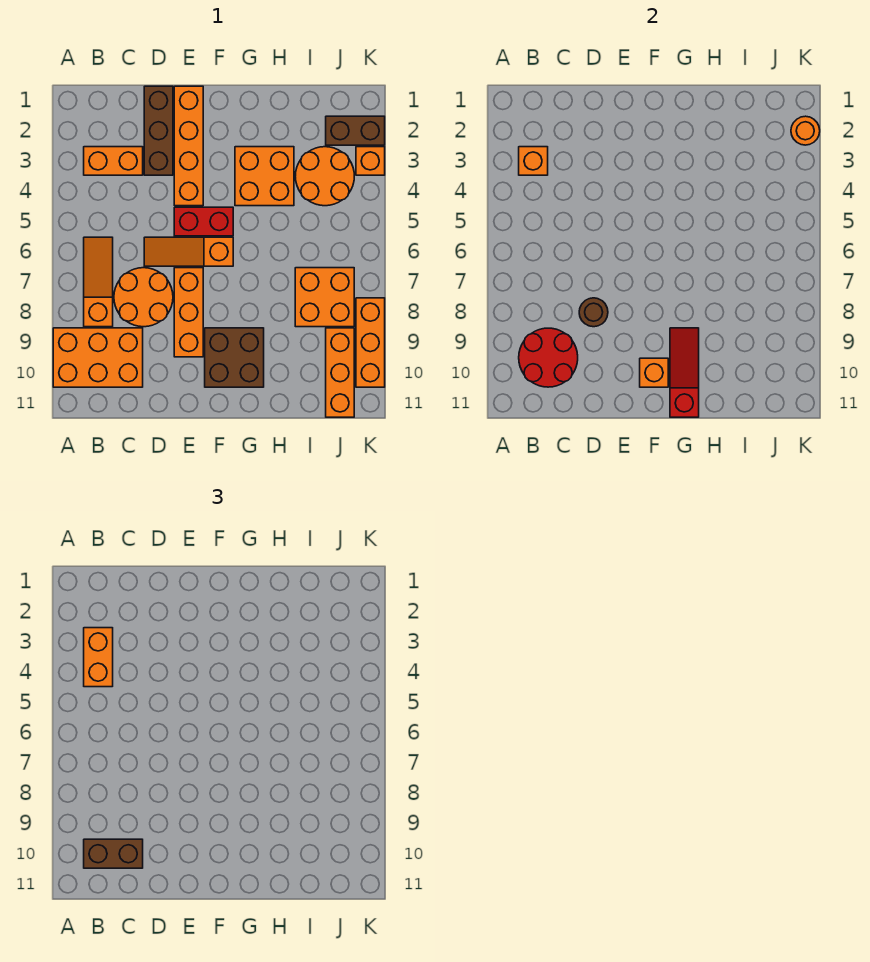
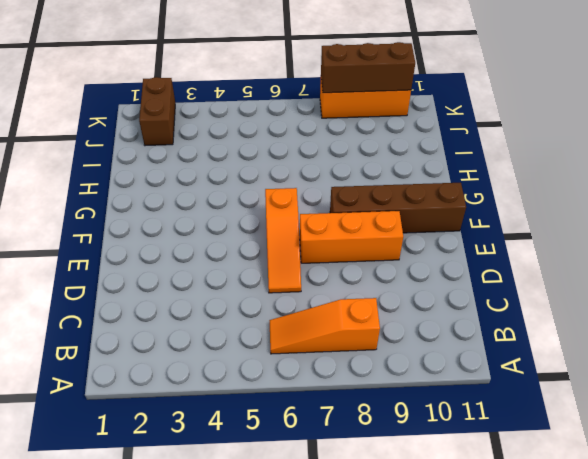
brown 1x4 brick [330,183,466,233] -> brown 2x2 brick [205,328,264,387]
brown 1x3 brick [321,42,415,93] -> brown 1x3 brick moved to [144,86,173,175]
none -> orange 2x3 brick [53,328,143,387]
none -> orange 1x2 brick [84,147,143,175]
none -> orange 2x2 round brick [114,268,173,327]

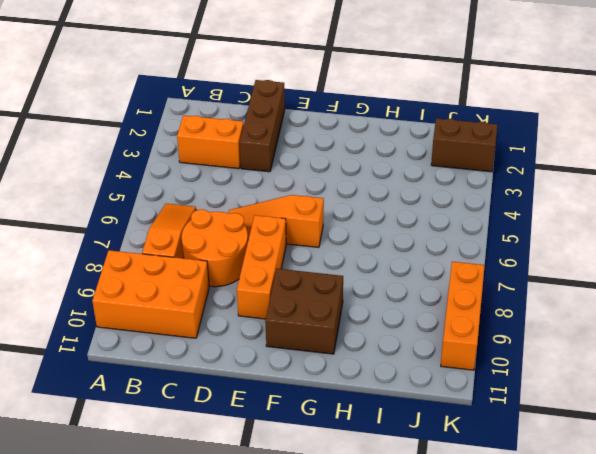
none -> orange 1x4 brick [174,86,203,206]
none -> red 1x2 brick [174,207,233,236]
none -> orange 2x2 brick [235,147,294,206]

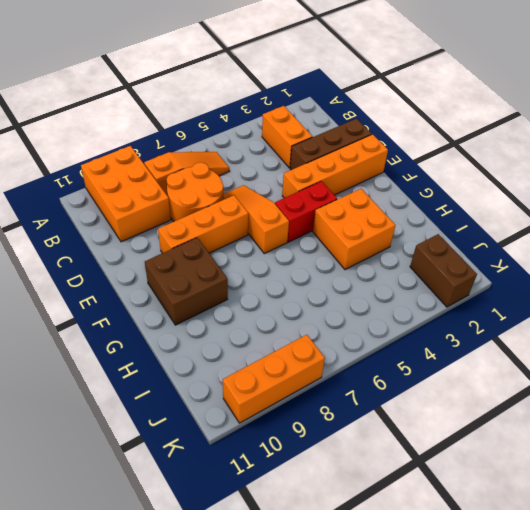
red 1x2 brick [275,181,337,242] -> red 1x2 brick turned to [174,207,233,236]
none -> orange 2x2 round brick [295,147,354,206]
none -> orange 2x2 brick [295,268,354,327]
none -> orange 1x3 brick [326,328,354,417]

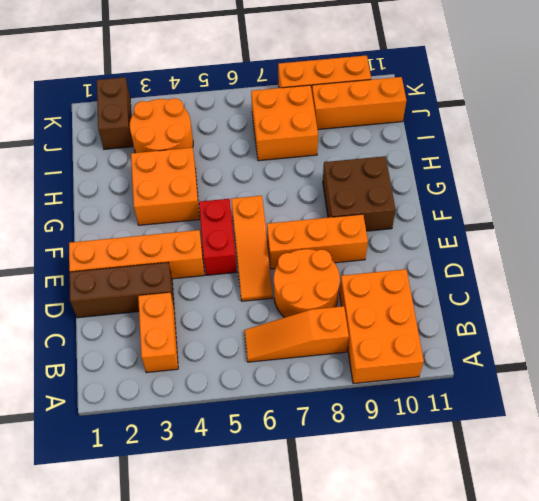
none -> orange 1x1 brick [356,147,385,175]
none -> orange 1x1 brick [519,147,548,175]
none -> red 2x2 round brick [519,328,578,387]

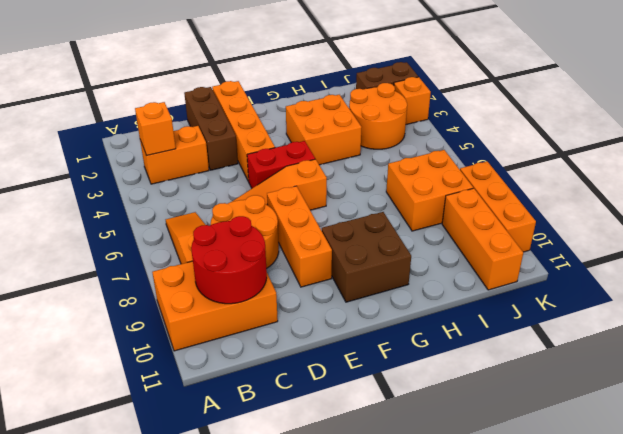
none -> brown 1x1 round brick [579,298,608,327]
none -> orange 1x1 brick [640,358,668,387]
none -> red 1x3 slope [670,328,699,417]

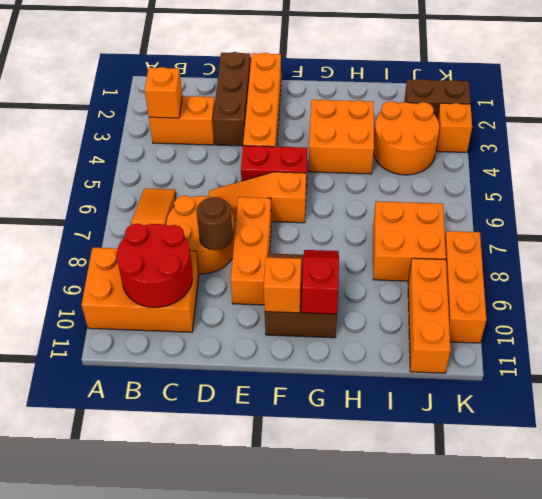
red 1x2 slope [302,250,339,314] -> red 1x3 slope [670,328,699,417]
none -> orange 1x1 round brick [791,116,820,145]
none -> orange 1x2 brick [84,628,113,687]
none -> brown 1x2 brick [84,839,143,868]

